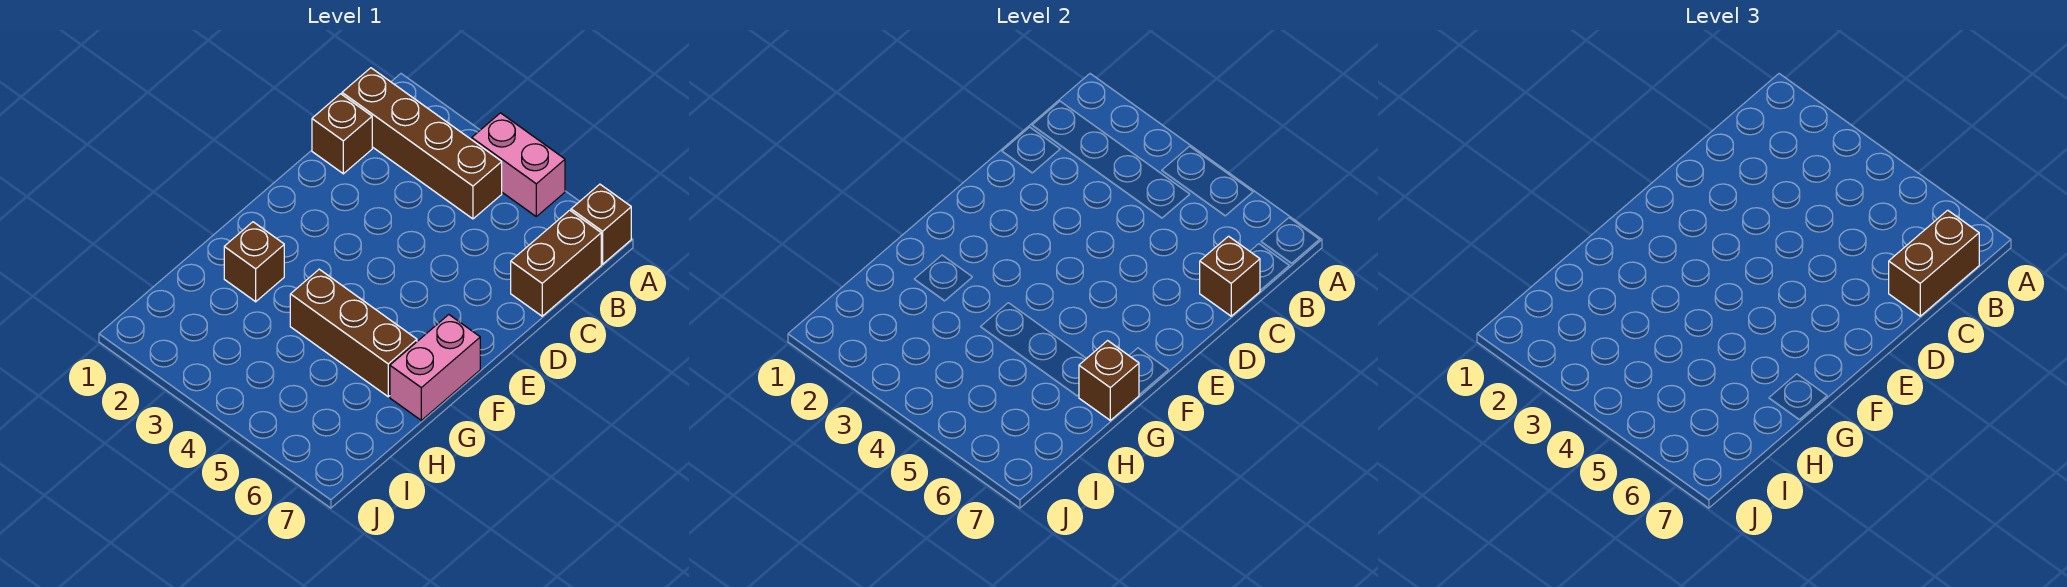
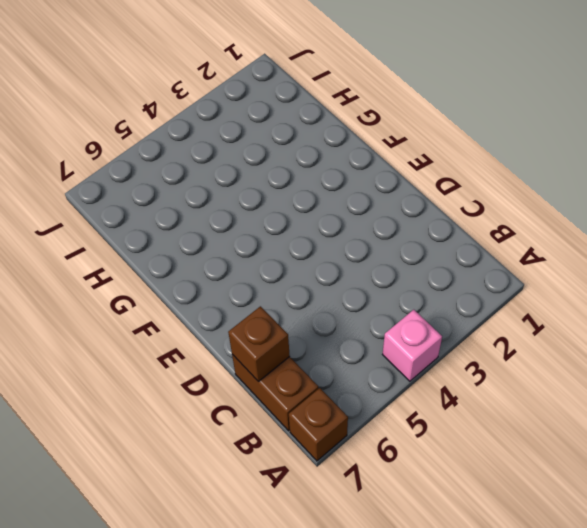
pink 1x1 brick [383,310,442,381] -> pink 1x2 brick [472,113,565,216]
none -> brown 1x4 brick [342,68,502,219]
none -> brown 1x1 brick [312,94,372,174]

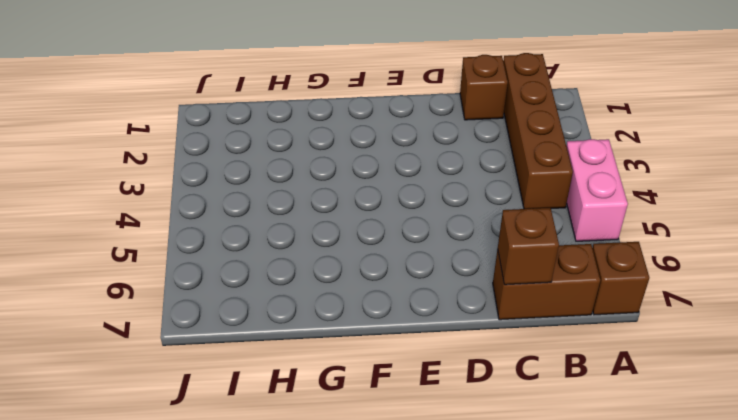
none -> pink 1x2 brick [390,315,480,420]
none -> brown 1x1 brick [224,222,284,302]

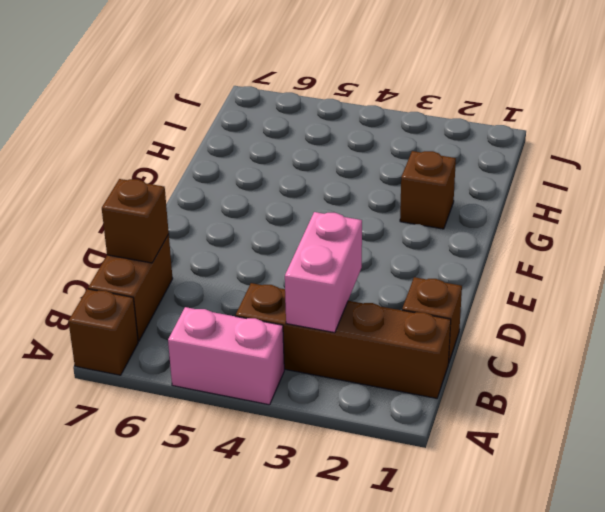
pink 1x2 brick [285,212,362,333] -> pink 1x2 brick moved to [390,315,480,420]
none -> brown 1x3 brick [290,269,417,397]
none -> brown 1x1 brick [1079,341,1139,420]

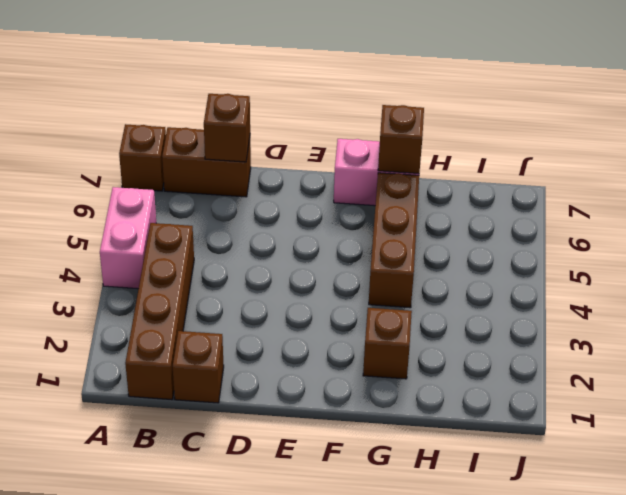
none -> brown 1x2 brick [1889,210,1979,316]

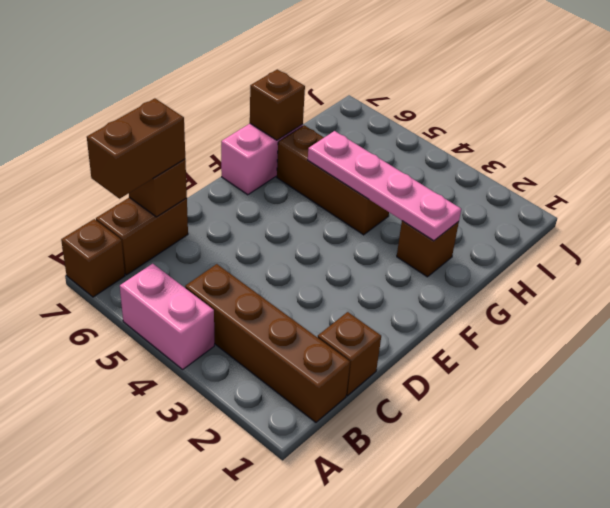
pink 1x4 plate [308,131,461,241] -> none

